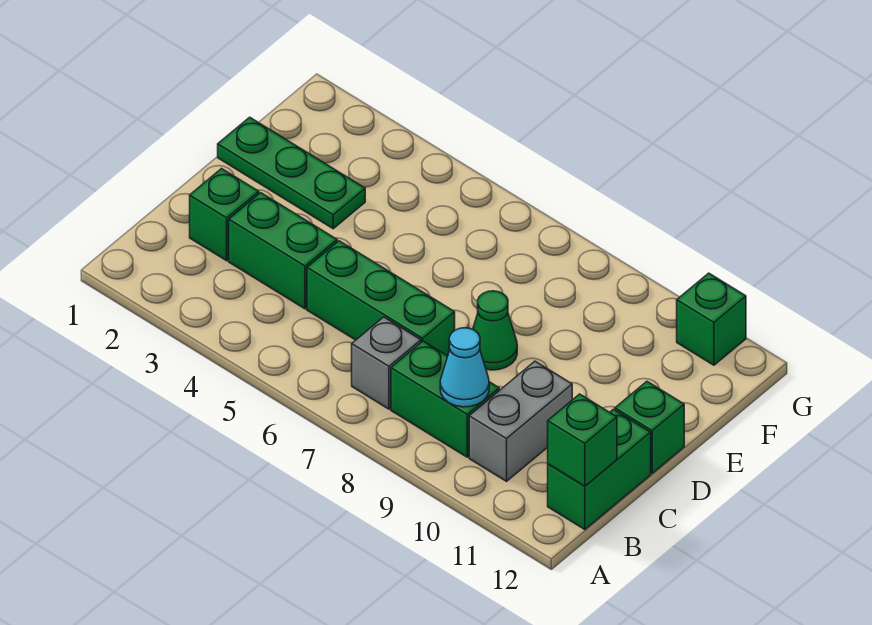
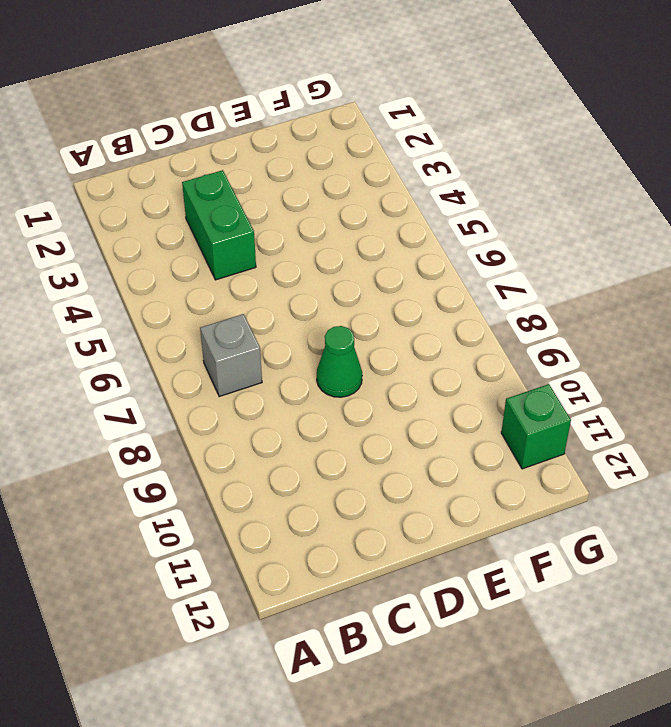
none -> green 1x2 brick [391,341,499,457]
none -> grey 1x2 brick [469,361,572,481]
none -> green 1x2 brick [548,409,651,530]

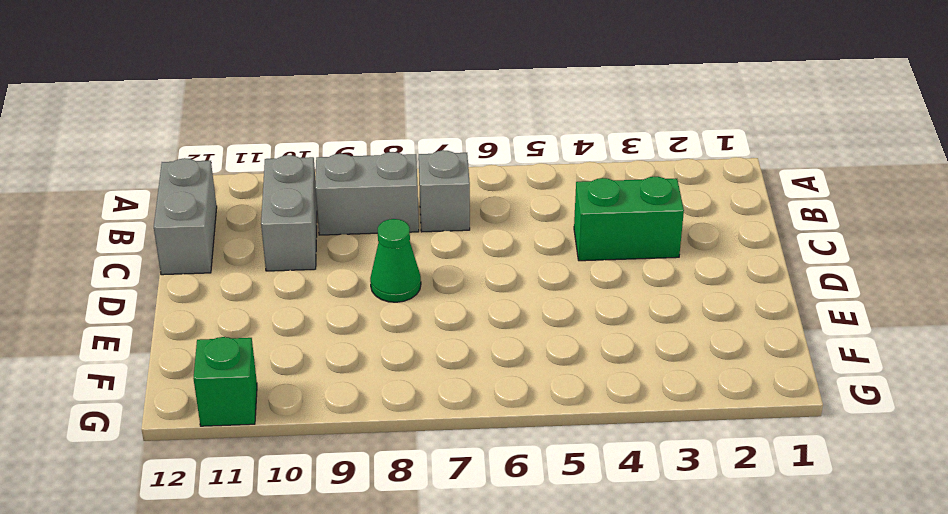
grey 1x2 brick [315,152,419,235] -> green 1x2 brick [391,341,499,457]
grey 1x2 brick [154,158,217,275] -> green 1x2 brick [548,409,651,530]
none -> green 1x1 brick [190,169,259,261]
none -> green 1x3 brick [307,241,455,356]
none -> green 1x1 brick [615,382,684,473]

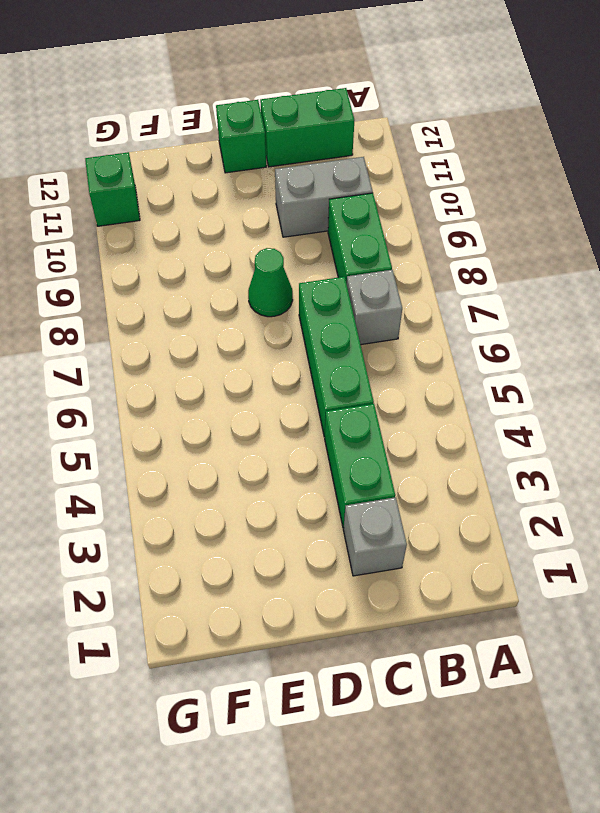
grey 1x1 brick [343,497,407,576] -> green 1x1 brick [190,169,259,261]
none -> green 1x3 plate [218,117,365,229]
none -> cyan 1x1 cone [440,328,489,407]
none -> green 1x1 brick [548,394,617,486]

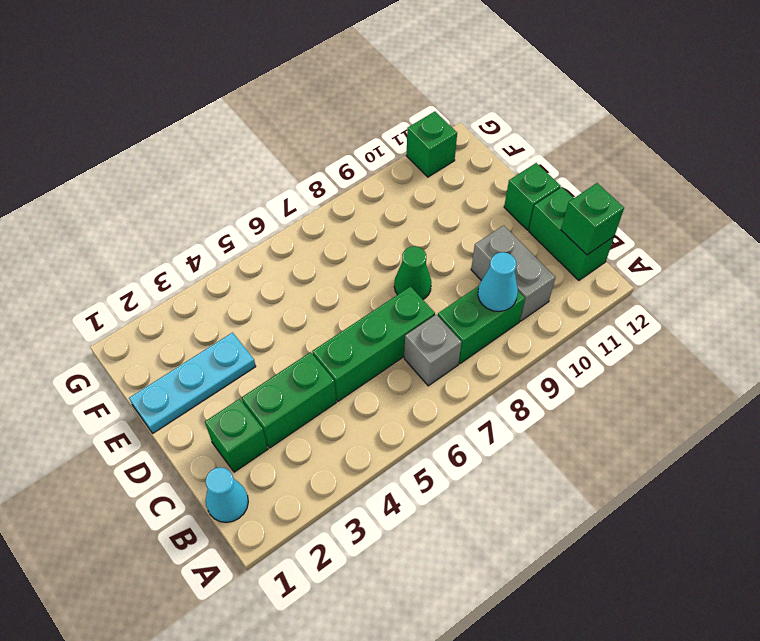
cyan 1x1 cone [206,467,248,522] -> none
cyan 1x3 plate [129,333,256,433] -> green 1x3 plate [218,117,365,229]

